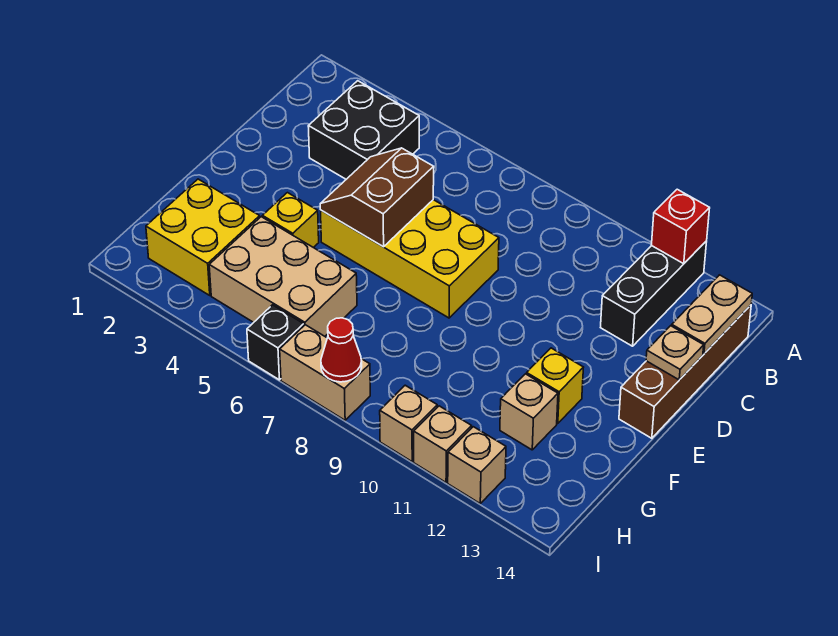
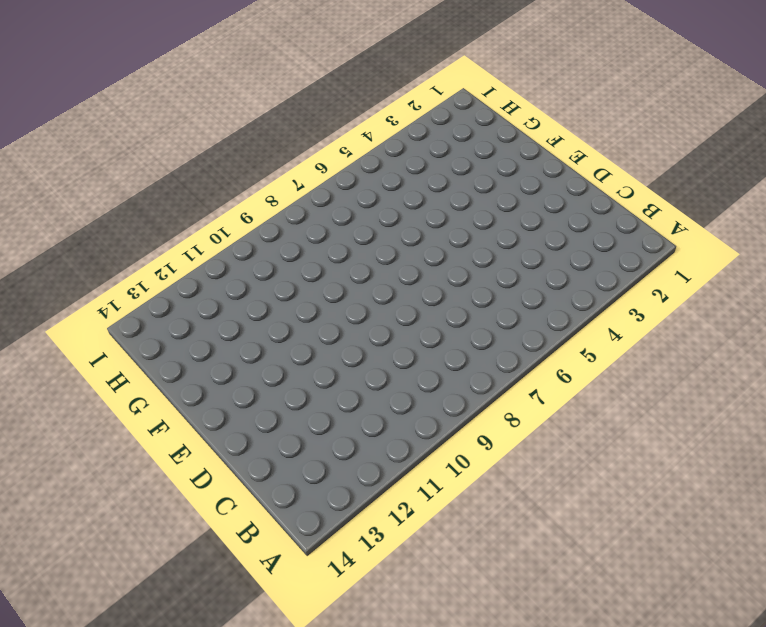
none -> black 1x3 brick [601,241,707,346]
none -> black 2x2 brick [308,81,419,179]
none -> brown 1x4 brick [619,305,751,438]

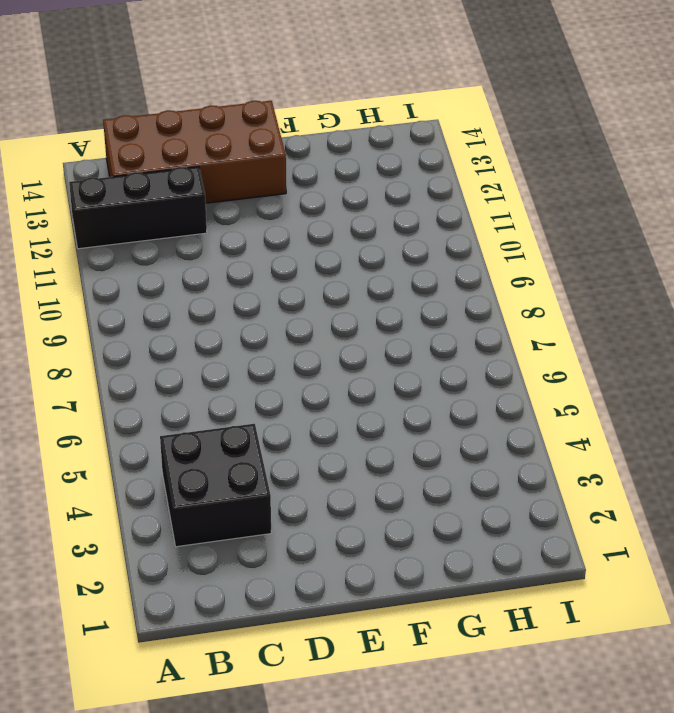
brown 2x4 brick [103,101,286,203] -> brown 1x4 brick [619,305,751,438]
none -> yellow 2x4 brick [321,200,499,318]
none -> yellow 1x1 brick [262,193,319,248]
none -> yellow 1x1 brick [527,348,584,424]

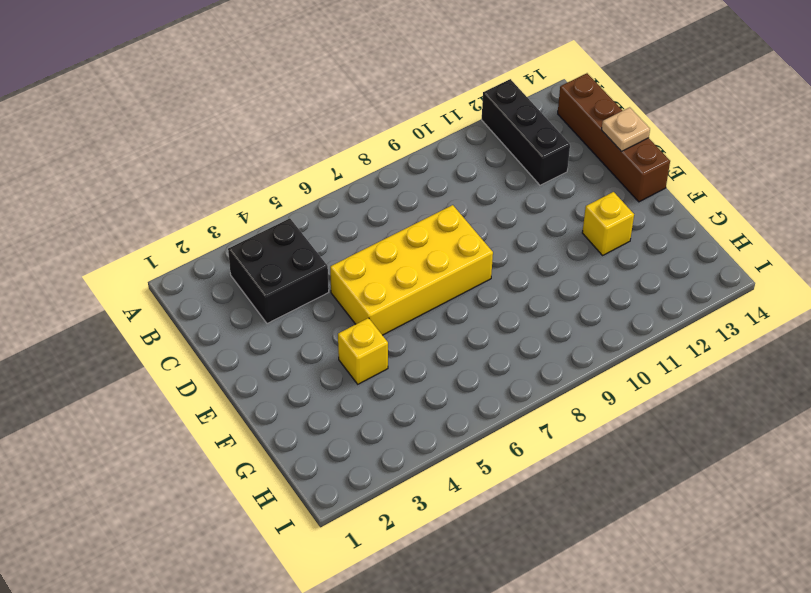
none -> yellow 2x2 brick [146,179,260,295]
none -> tan 2x3 brick [209,217,357,336]
none -> tan 1x1 brick [500,374,558,450]

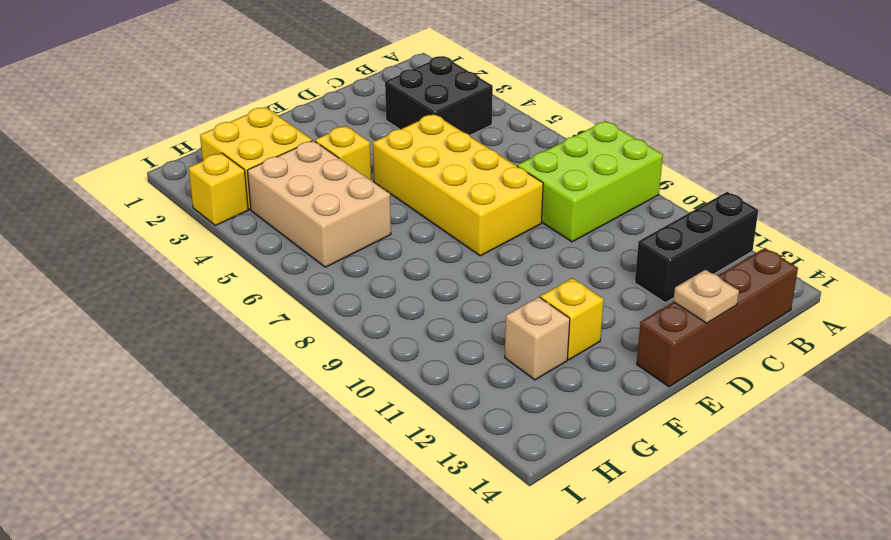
lime 2x3 brick [517,121,663,242] -> none
yellow 1x1 brick [189,153,248,226] -> none
none -> black 1x1 brick [247,305,304,380]
none -> tan 1x2 brick [280,325,370,420]
none -> tan 1x1 brick [380,385,437,461]

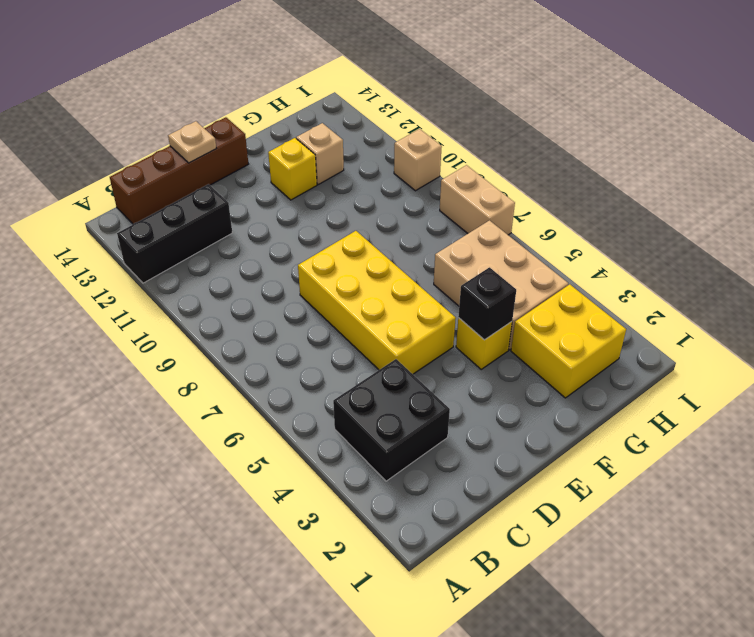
black 1x1 brick [458,267,516,340] -> black 1x1 brick moved to [247,305,304,380]
none -> tan 1x1 brick [414,406,472,482]
none -> tan 1x1 brick [448,427,506,503]
none -> red 1x1 brick [651,189,710,264]

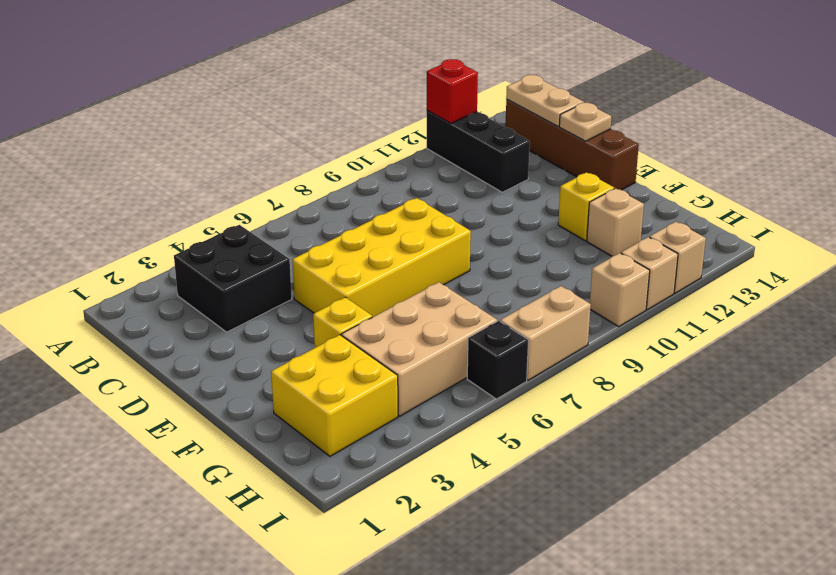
none -> brown 2x2 slope [320,148,434,247]
none -> red 1x1 cone [321,318,362,382]

